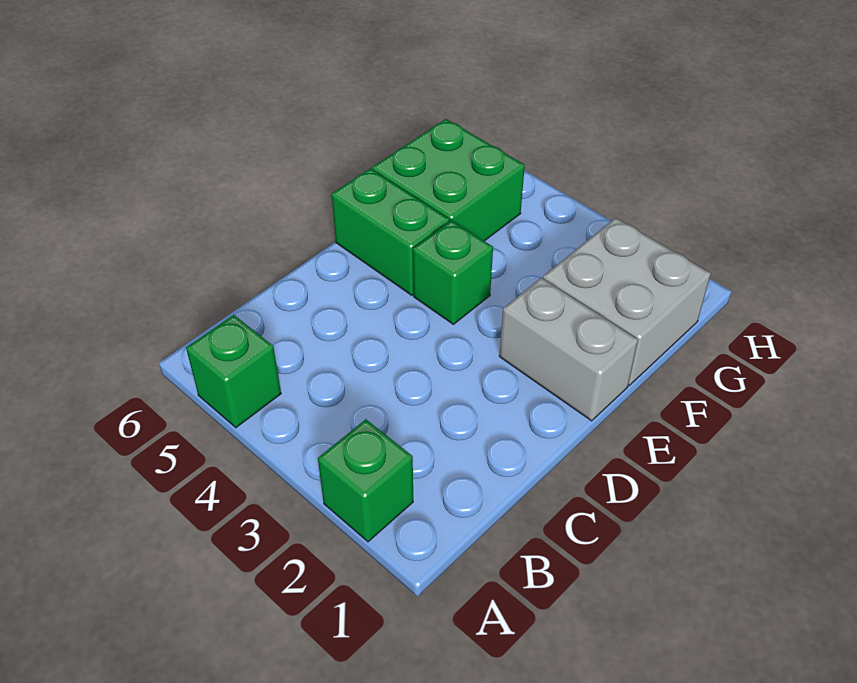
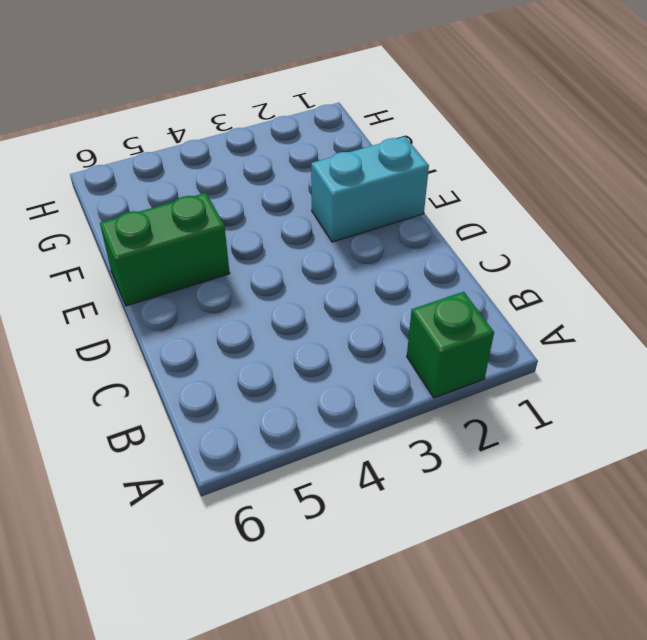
cyan 1x2 brick [311,137,429,242] -> grey 1x2 brick [499,278,638,421]
none -> green 1x1 brick [186,315,281,428]
none -> green 1x1 brick [413,220,493,324]

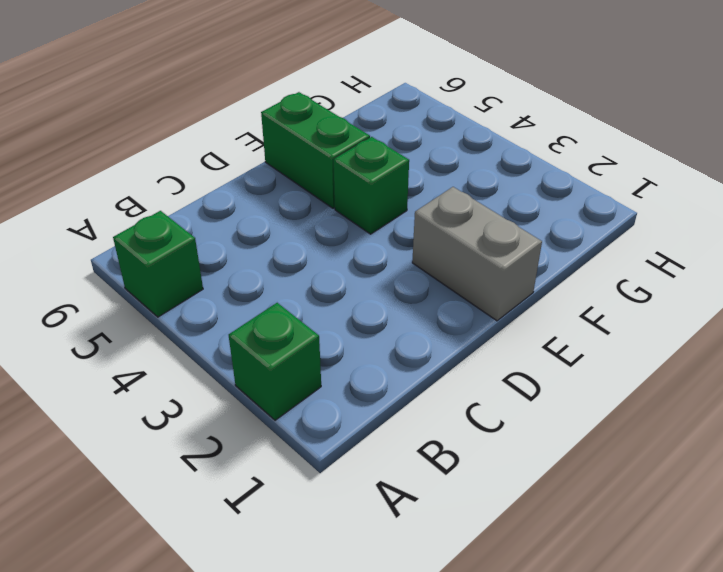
none -> grey 2x2 brick [543,218,711,385]
none -> green 2x2 brick [372,119,525,241]

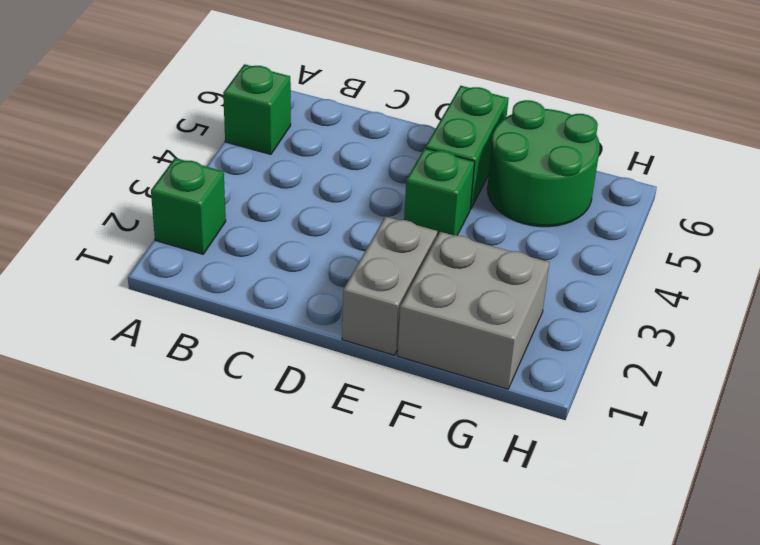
green 2x2 round brick [487,100,600,227] -> green 2x2 brick [372,119,525,241]

